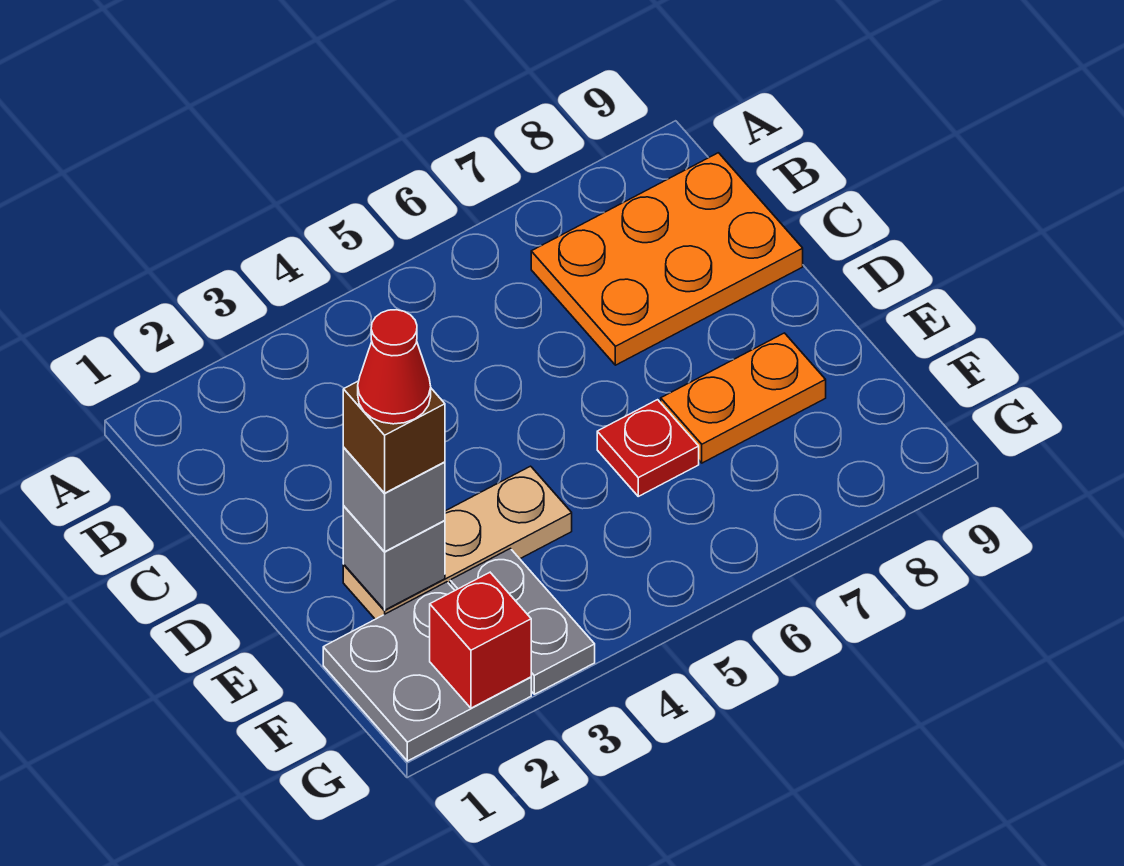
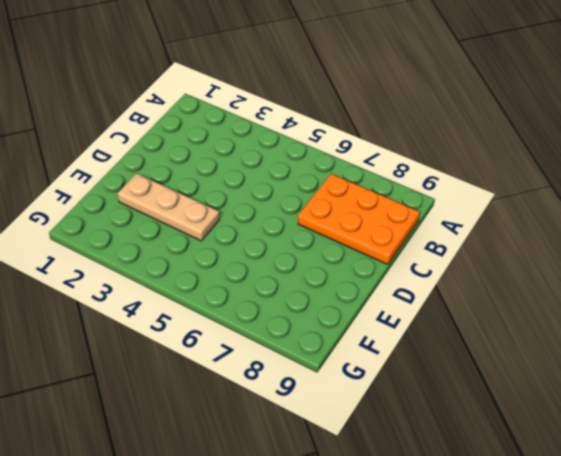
none -> red 1x1 plate [597,400,699,496]
none -> orange 1x2 plate [661,333,826,463]

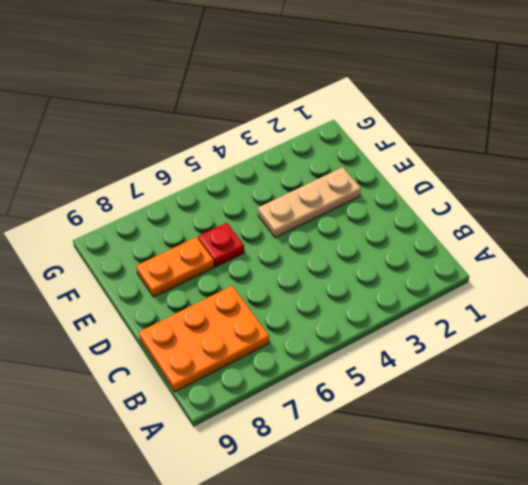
none -> grey 2x2 plate [323,582,531,761]
none -> grey 1x2 plate [450,549,595,694]

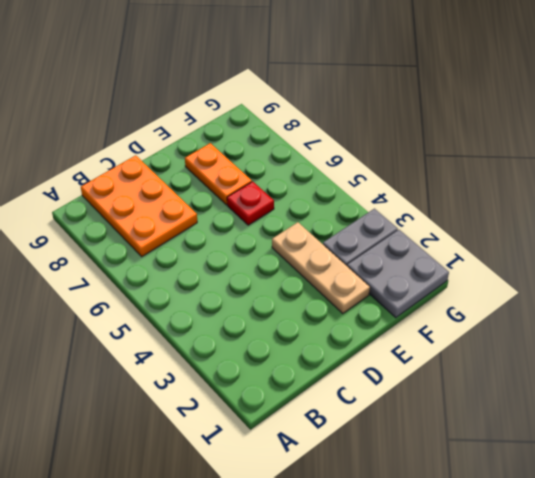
none -> grey 1x1 brick [343,506,445,610]
none -> red 1x1 brick [430,572,531,708]

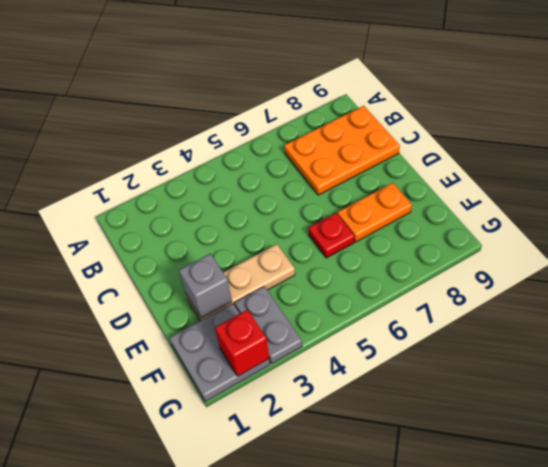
none -> grey 1x1 brick [343,448,445,552]
none -> brown 1x1 brick [343,381,445,493]

